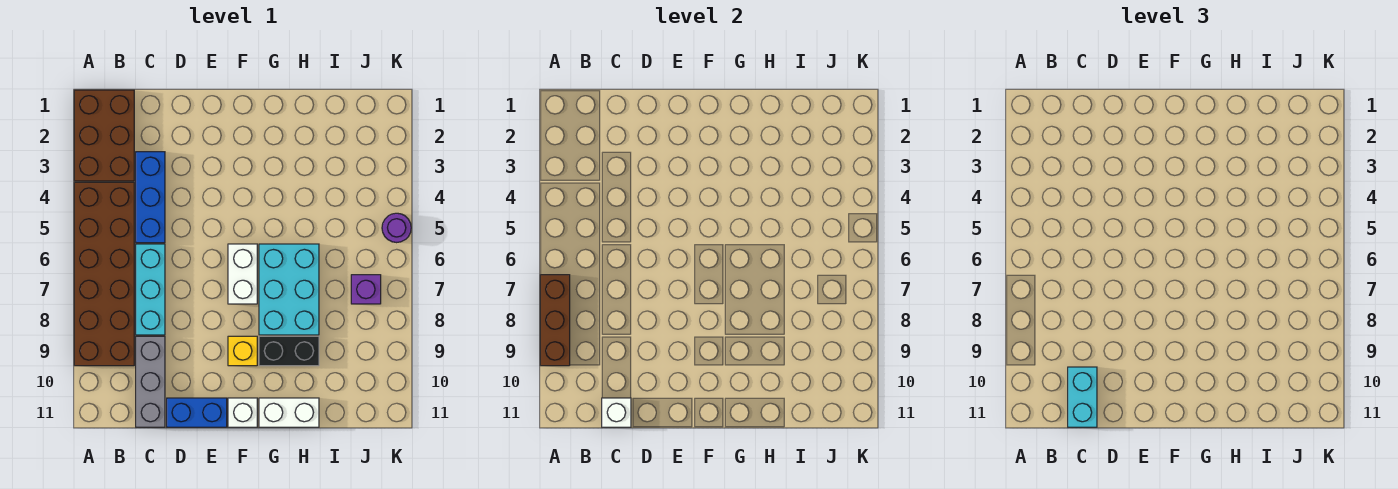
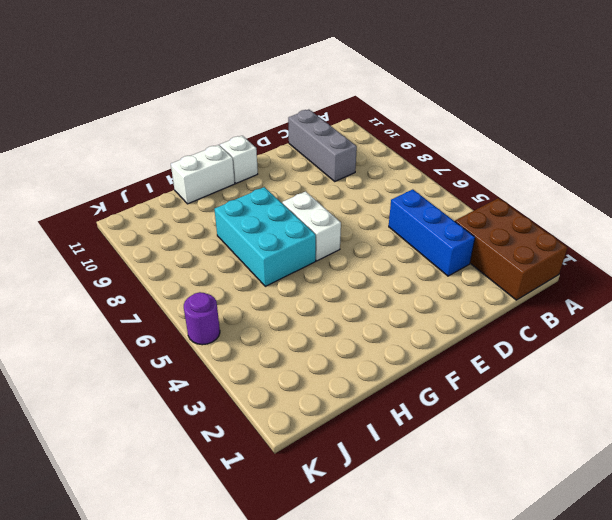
none -> brown 2x6 brick [74,182,134,366]
none -> cyan 1x3 brick [136,244,165,335]
none -> blue 1x2 brick [167,398,227,427]

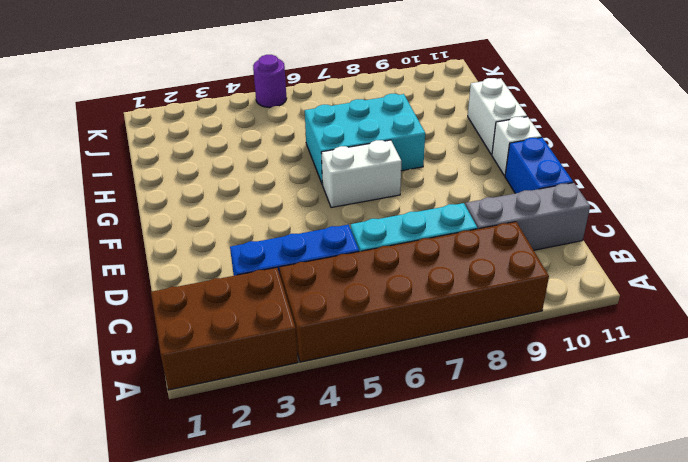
none -> yellow 1x1 brick [228,336,257,366]
none -> black 1x2 brick [259,336,319,366]
none -> purple 1x1 brick [351,275,381,304]

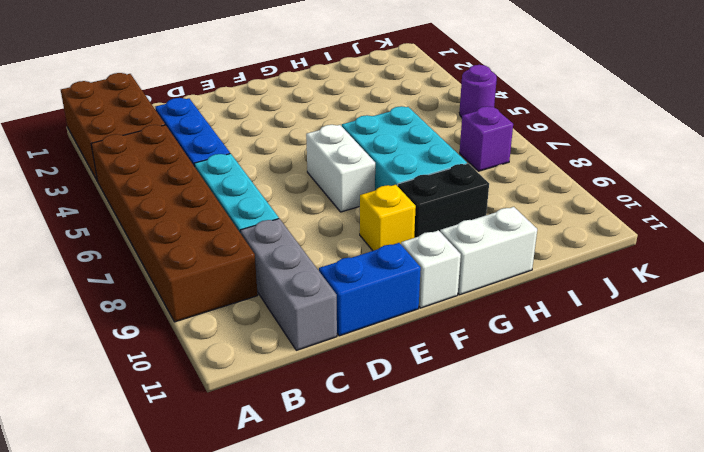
none -> brown 1x3 brick [540,275,570,366]
none -> white 1x1 brick [602,398,631,427]
none -> cyan 1x2 brick [1068,367,1097,427]

